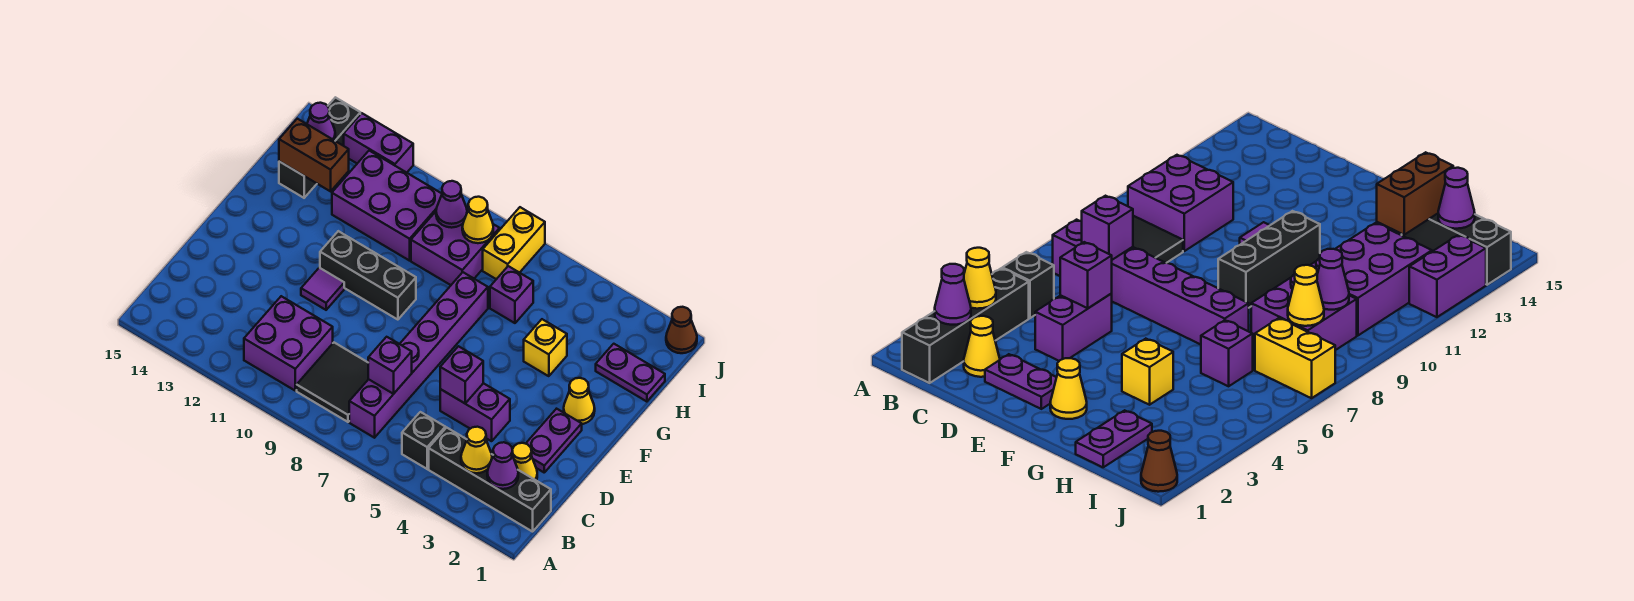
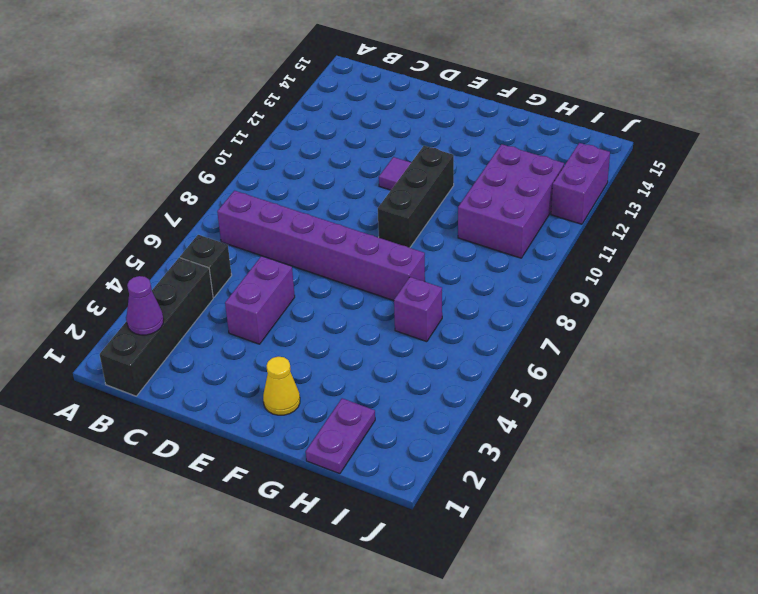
none -> black 2x2 tile [297,343,368,422]
none -> purple 2x2 brick [244,296,333,391]
none -> yellow 1x1 cone [512,443,537,481]

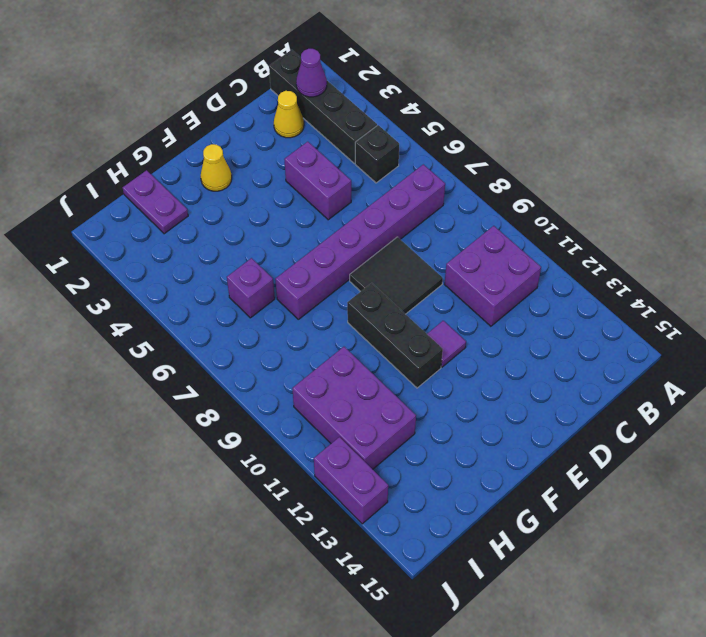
black 2x2 tile [350,237,443,314] -> black 2x2 tile moved to [297,343,368,422]
none -> purple 1x2 plate [526,409,582,472]
none -> yellow 1x1 brick [524,319,567,376]
none -> purple 2x2 brick [411,209,500,285]

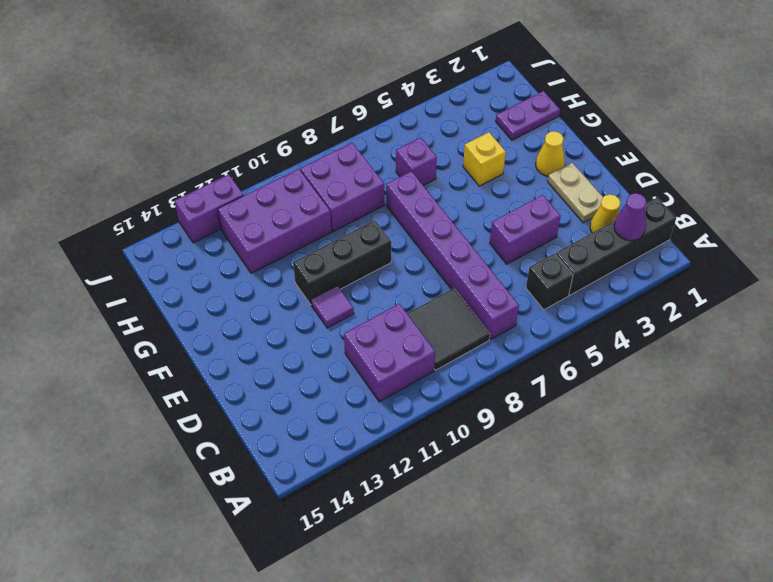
tan 1x2 plate [548,163,603,223] -> purple 1x2 plate [526,409,582,472]
none -> black 1x3 brick [279,97,360,198]
none -> yellow 1x2 brick [483,207,545,279]
none -> brown 1x1 cone [666,307,697,353]

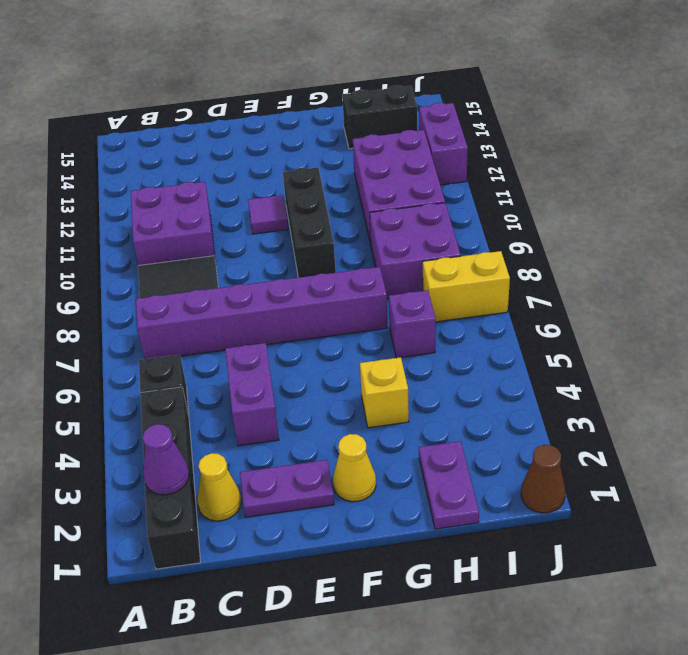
black 1x2 brick [342,85,417,149] -> black 1x3 brick [279,97,360,198]
none -> yellow 1x1 cone [461,427,492,473]
none -> purple 1x1 brick [368,337,412,394]
none -> purple 1x1 brick [440,346,483,403]

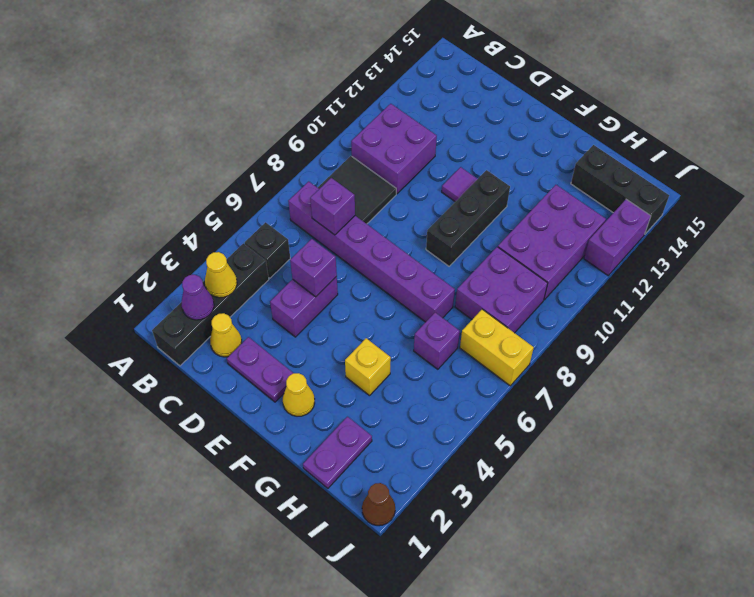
none -> brown 1x2 brick [279,119,349,191]
none -> yellow 1x1 cone [462,197,493,243]
none -> purple 1x1 cone [436,181,467,228]

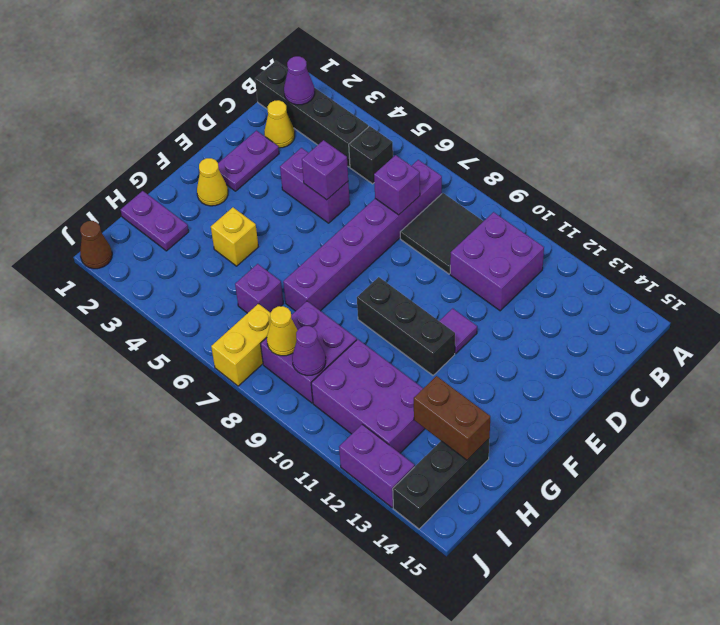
none -> yellow 1x1 cone [461,427,492,473]
none -> purple 1x1 cone [307,103,335,140]

